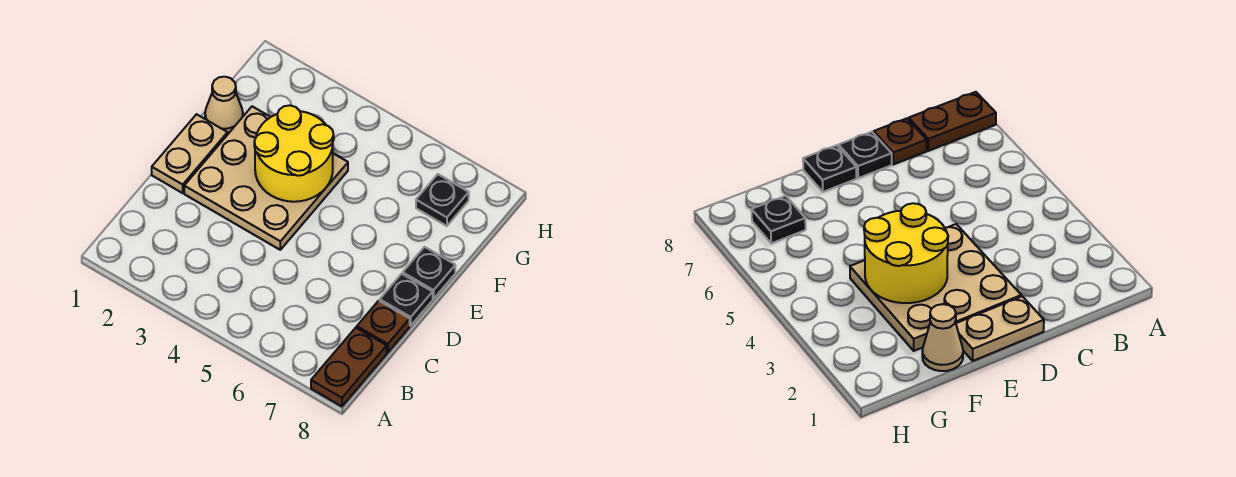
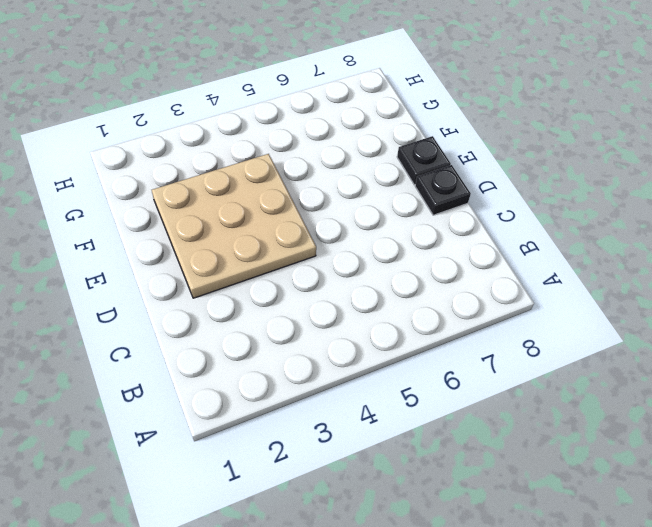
none -> brown 1x2 plate [311,328,387,406]
none -> brown 1x1 plate [357,301,410,353]

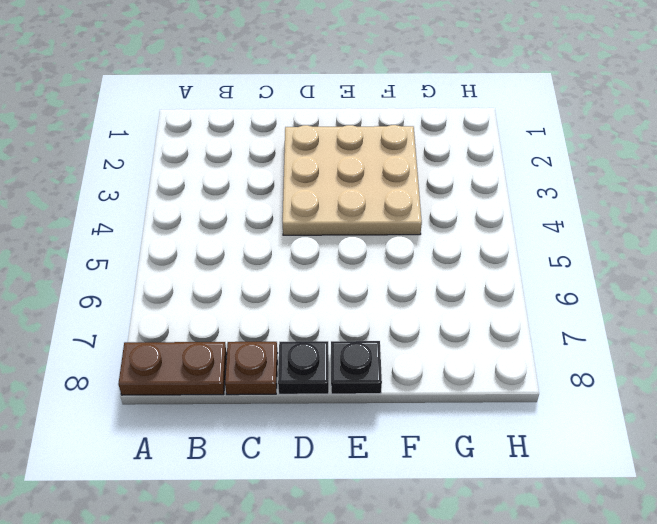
none -> tan 1x2 plate [152,114,227,193]
none -> tan 1x1 cone [205,77,243,133]

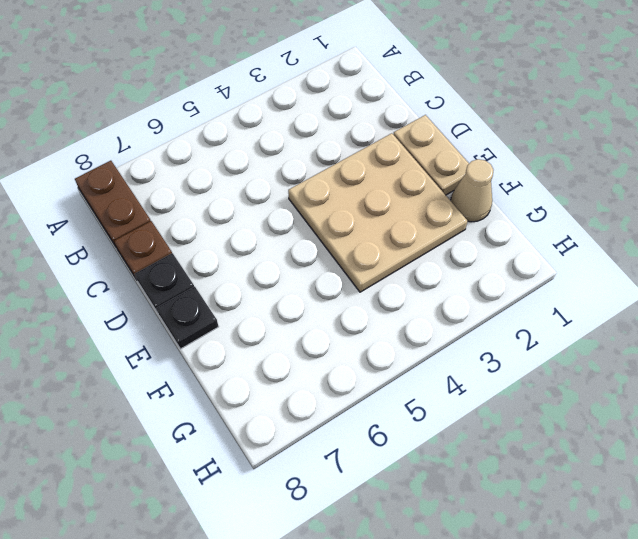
none -> black 1x1 plate [416,174,469,226]
none -> yellow 2x2 round brick [254,105,334,202]

